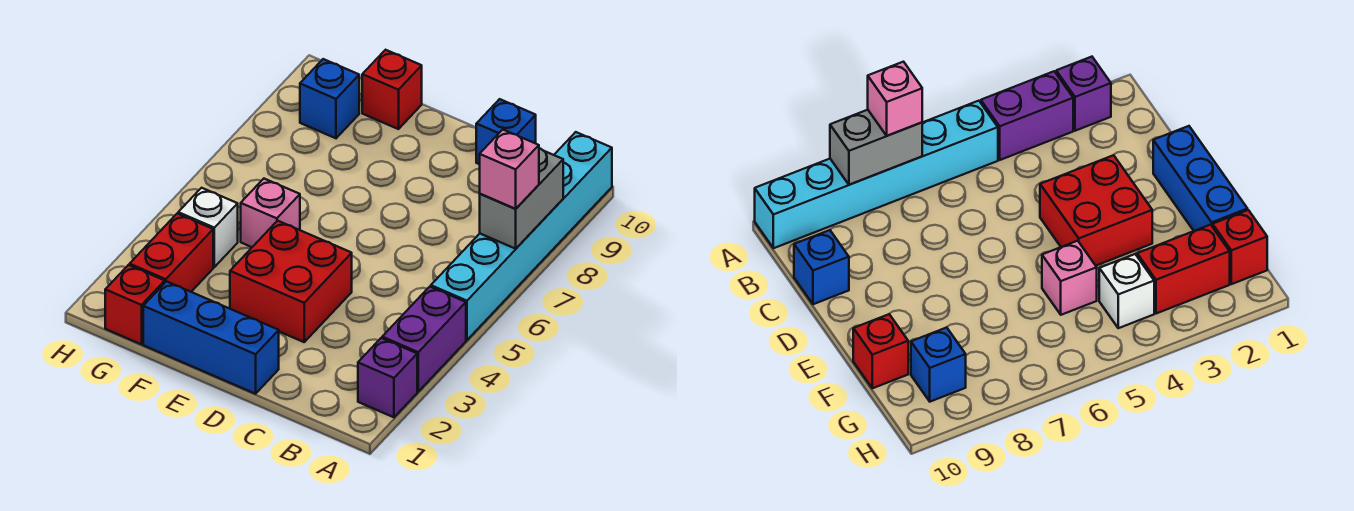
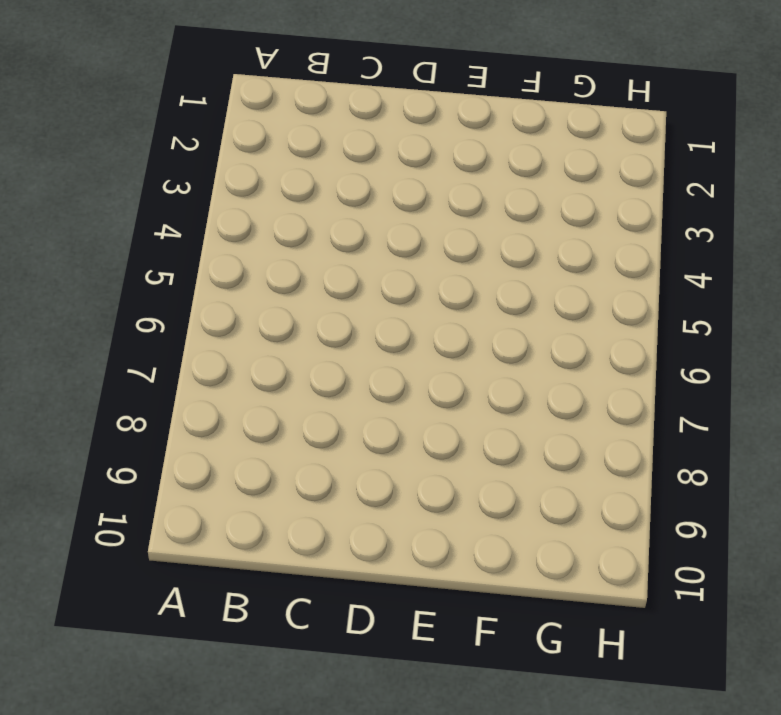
none -> purple 1x1 brick [358,338,417,417]
none -> purple 1x2 brick [382,287,466,391]
none -> cyan 1x6 brick [431,132,612,340]

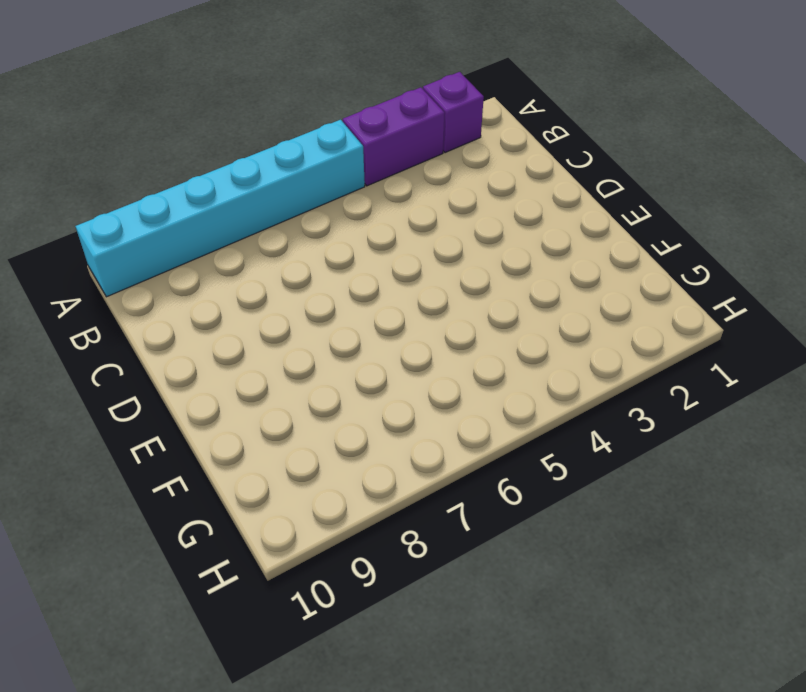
none -> blue 1x1 brick [476,99,536,164]
none -> blue 1x3 brick [143,281,279,394]
none -> red 2x2 brick [230,221,352,342]

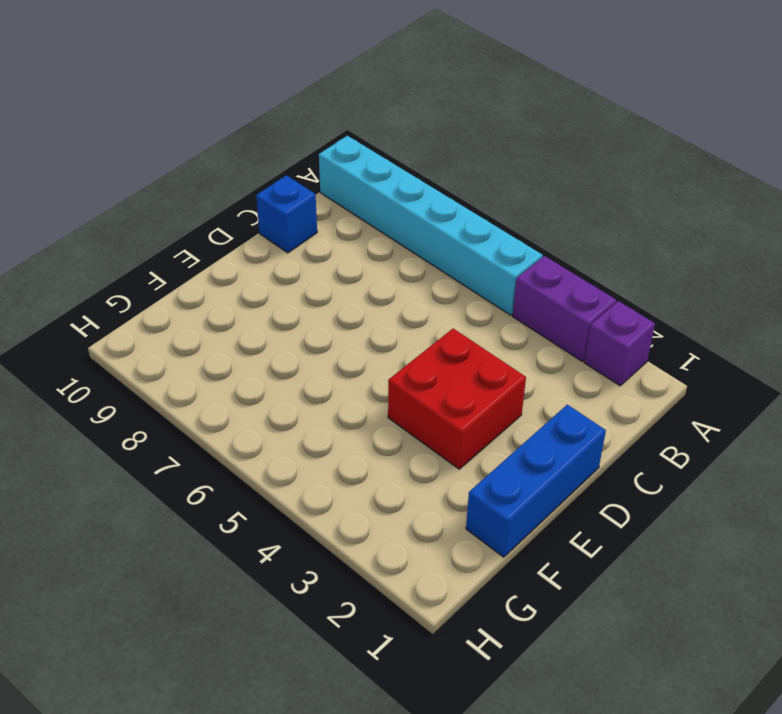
none -> pink 1x1 brick [241,179,300,247]
none -> red 1x1 brick [362,50,422,129]
none -> red 1x1 brick [105,265,165,344]

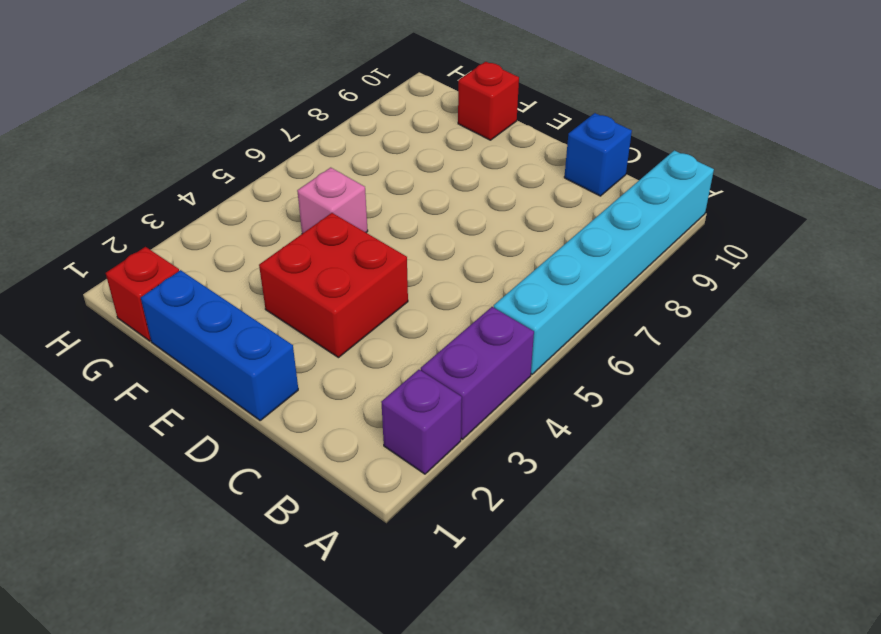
none -> red 1x2 brick [130,214,213,292]
none -> white 1x1 brick [178,188,238,267]
none -> blue 1x1 brick [300,59,359,138]

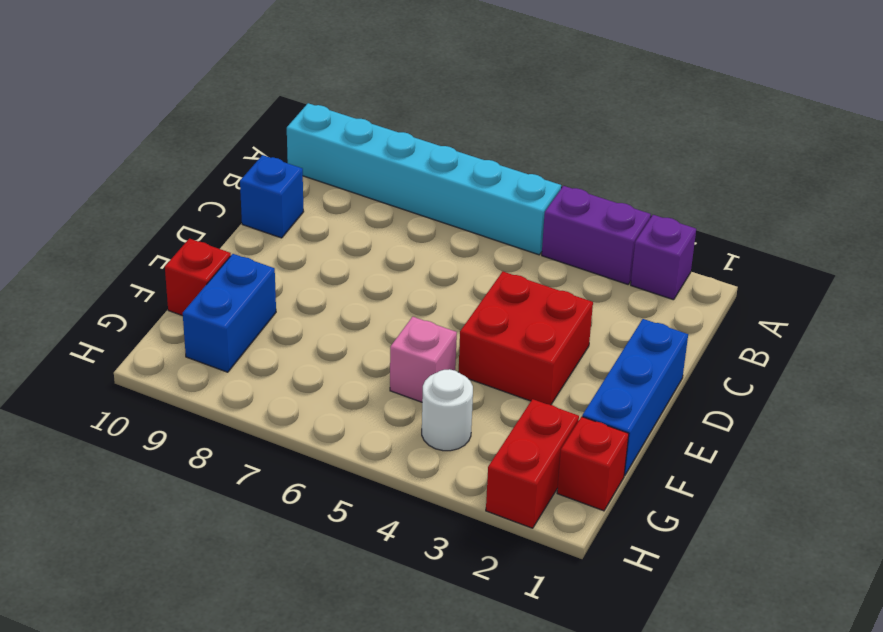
blue 1x2 brick [183,254,276,372] -> blue 1x1 brick [300,59,359,138]
red 1x2 brick [486,399,579,528] -> red 1x2 brick turned to [130,214,213,292]
white 1x1 round brick [422,369,473,451] -> white 1x1 brick [178,188,238,267]
none -> grey 1x2 brick [480,149,563,249]
none -> pink 1x1 brick [480,130,539,209]

